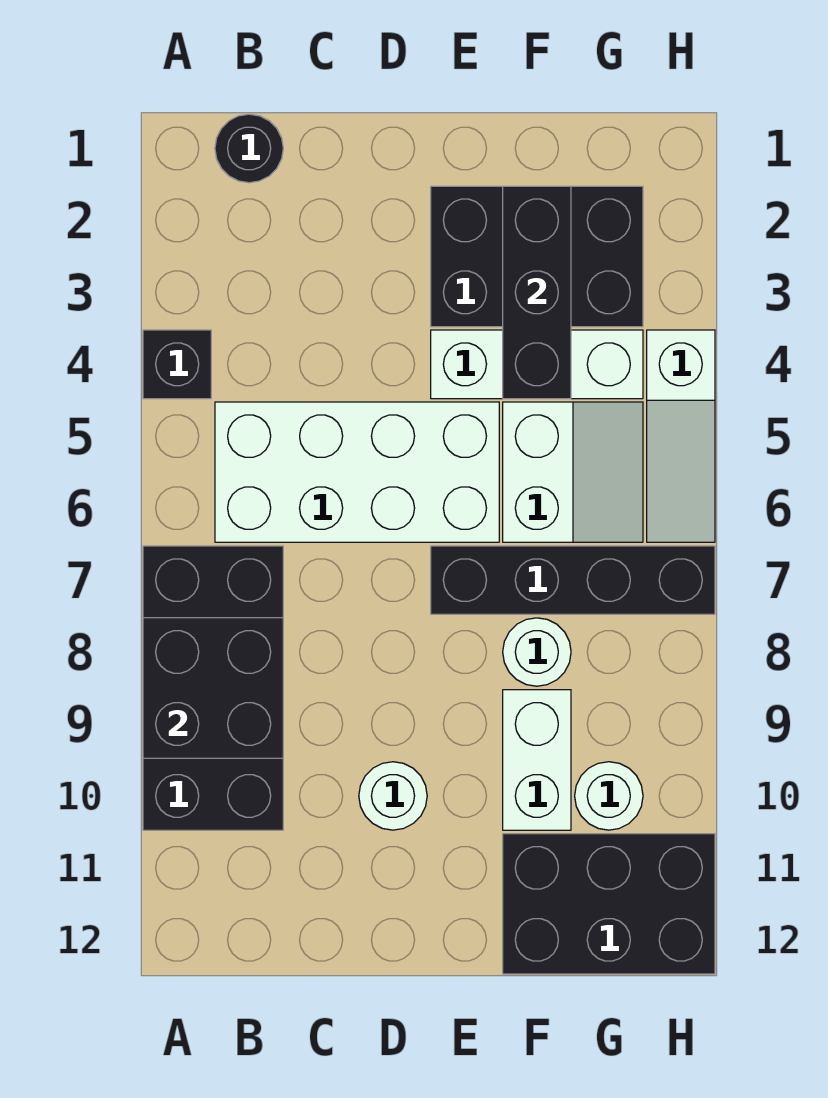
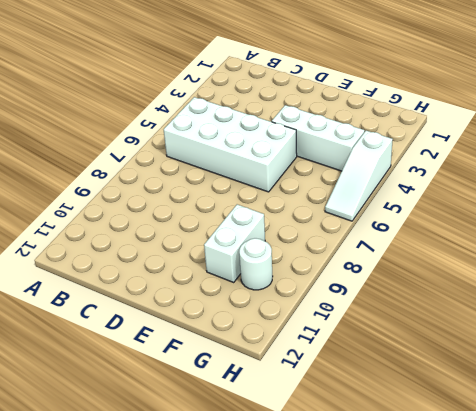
none -> black 1x1 brick [143,330,211,399]
none -> black 2x4 brick [143,546,283,830]
none -> black 1x1 round brick [215,114,283,183]

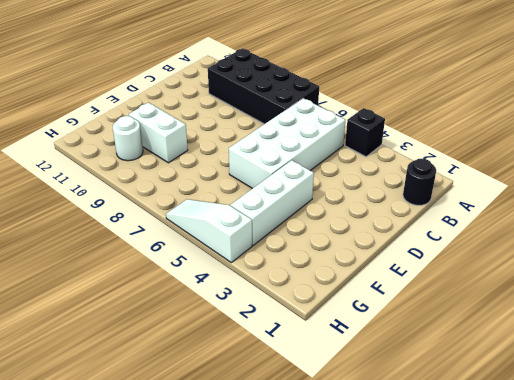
none -> white 1x1 round brick [359,762,427,830]
none -> black 2x3 brick [431,186,643,327]
none -> black 1x4 brick [431,546,715,614]

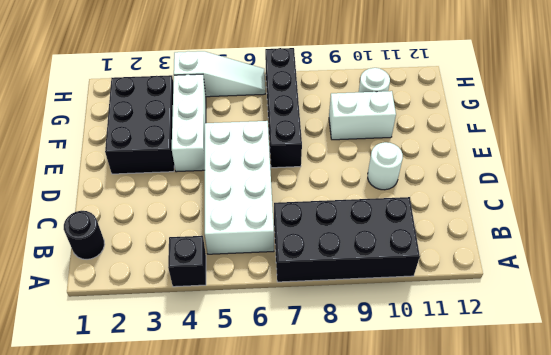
none -> white 2x2 slope [503,402,643,542]
none -> white 1x1 round brick [503,618,571,686]
none -> black 2x3 brick [503,834,715,974]

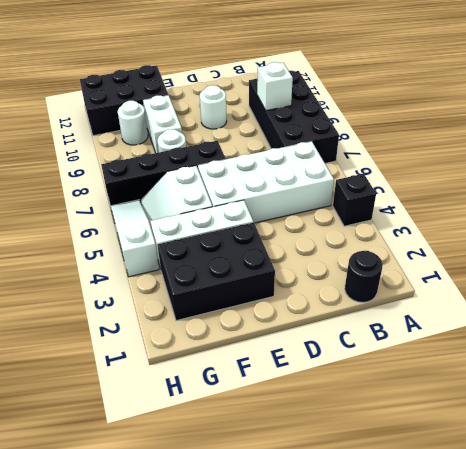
white 1x1 brick [257,62,293,111] -> black 2x2 brick [143,618,283,758]
none -> black 1x3 brick [503,186,571,399]

